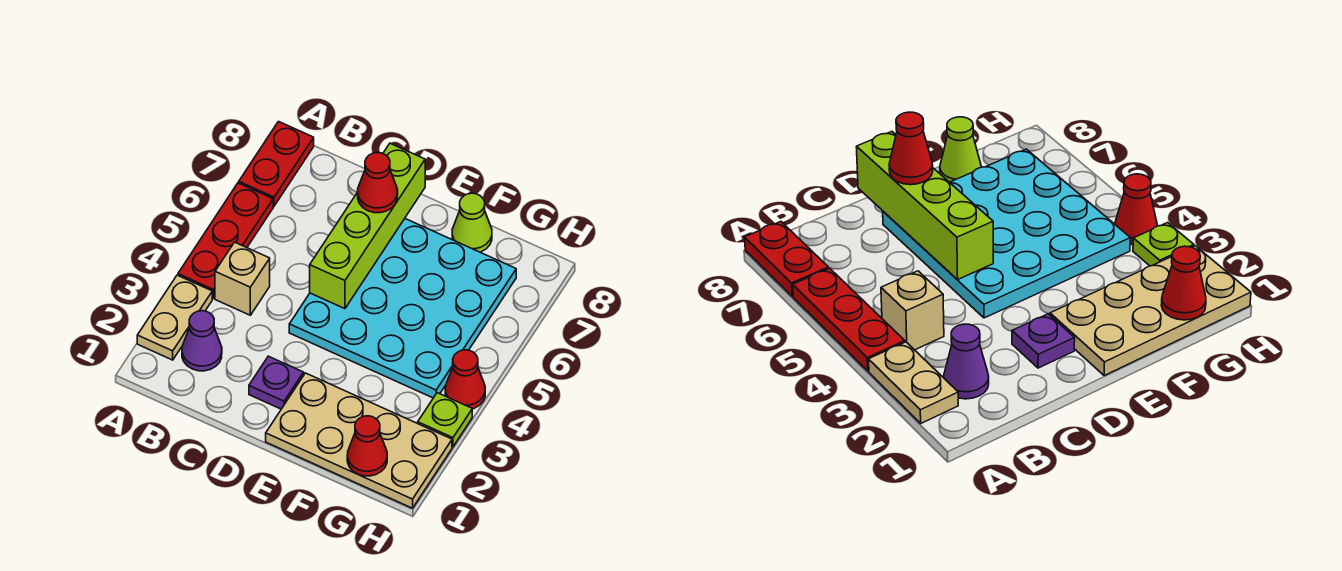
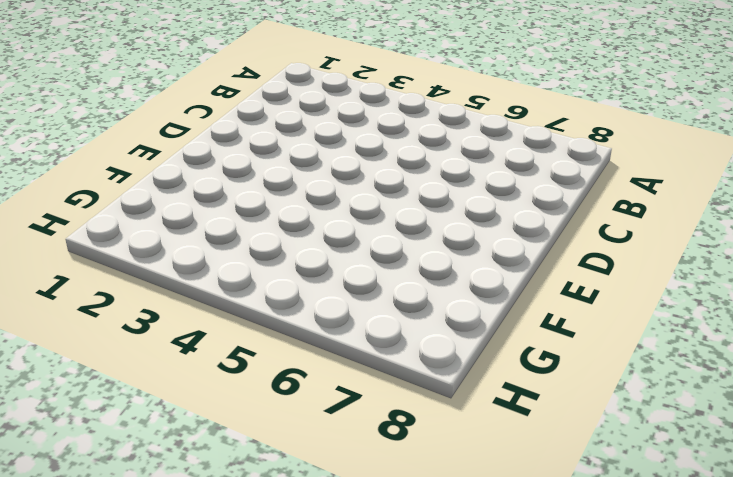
none -> tan 1x2 plate [137,275,212,360]
none -> red 1x3 plate [178,183,273,298]
none -> red 1x2 plate [239,122,314,206]

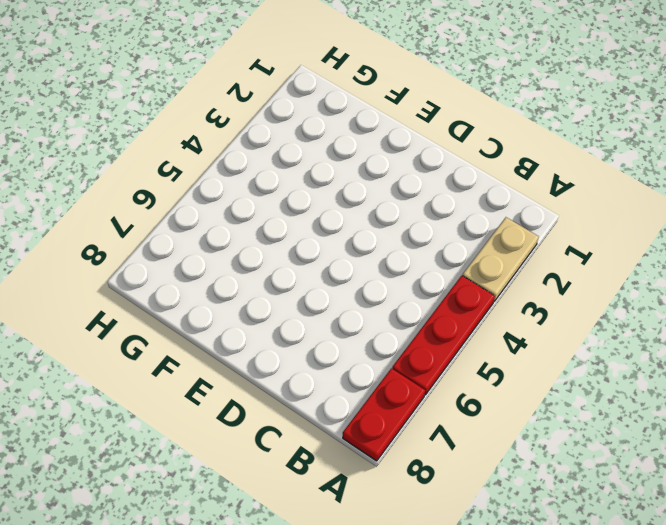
none -> purple 1x1 cone [182,311,222,371]
none -> tan 1x1 brick [215,242,270,315]
none -> purple 1x1 plate [249,356,304,409]

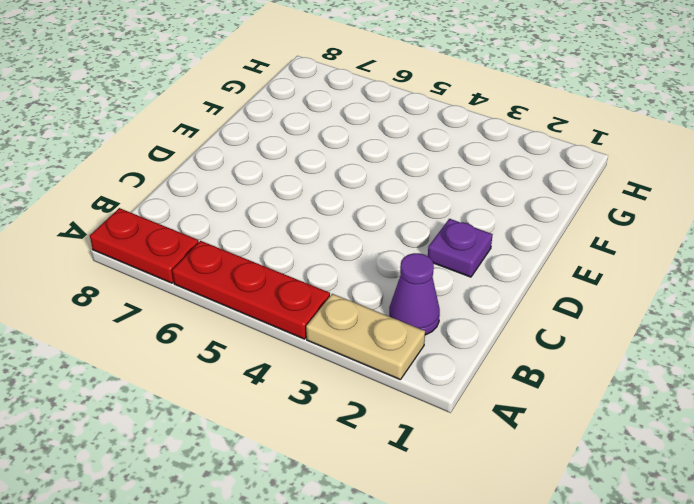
none -> tan 1x1 brick [215,242,270,315]
none -> cyan 4x4 plate [289,219,516,398]
none -> tan 2x4 plate [266,373,452,508]

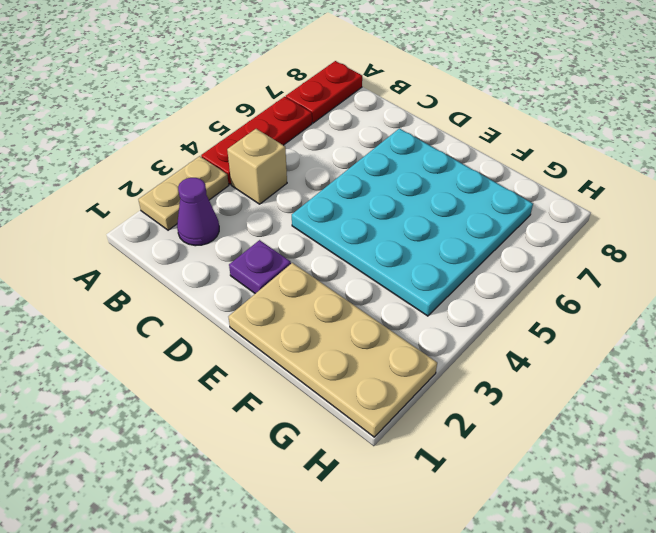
none -> lime 1x1 cone [452,193,492,252]
none -> lime 1x1 plate [418,393,472,447]
none -> red 1x1 cone [445,350,485,409]

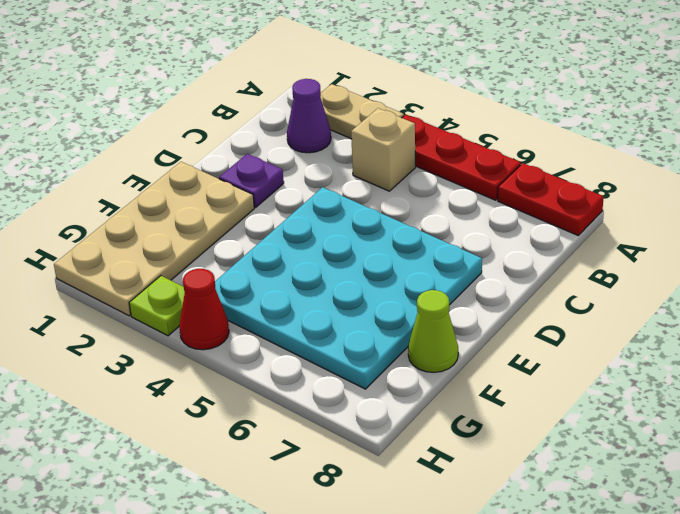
none -> lime 1x4 brick [310,143,425,309]
none -> red 1x1 cone [347,416,387,476]
none -> red 1x1 cone [358,153,398,213]

